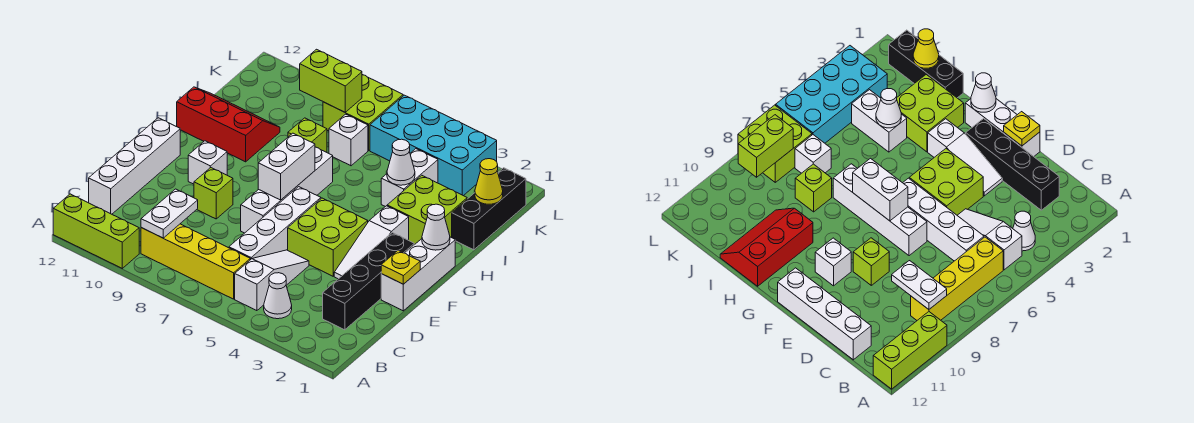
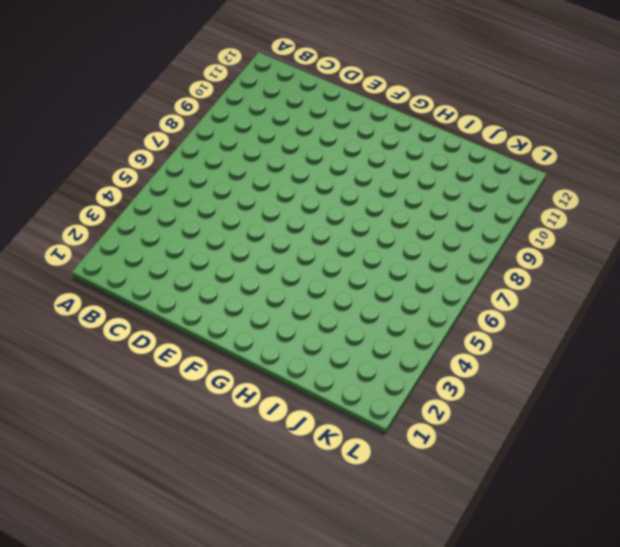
none -> lime 1x3 brick [53,194,139,268]
none -> white 1x1 cone [264,273,292,319]
none -> white 1x3 slope [235,250,309,311]

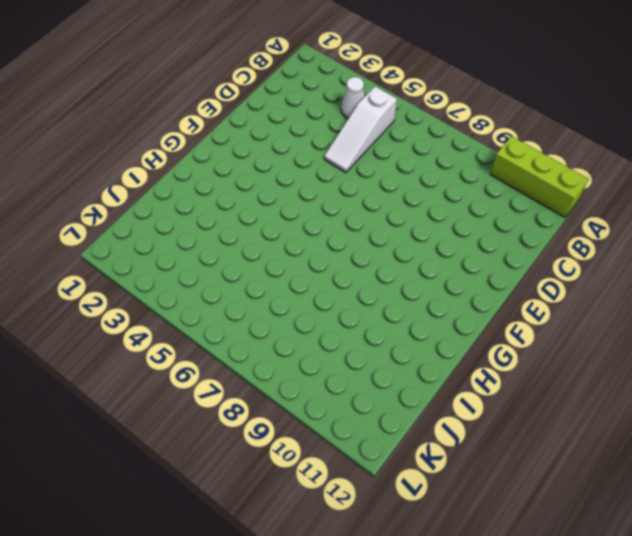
none -> yellow 1x4 brick [141,224,250,299]
none -> black 1x4 brick [323,233,414,330]
none -> white 1x4 brick [229,187,321,260]

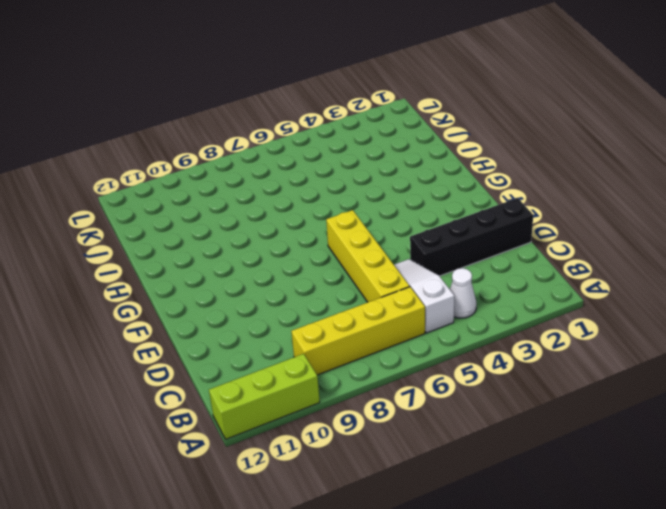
yellow 1x4 brick [326,210,410,302] -> white 1x4 brick [229,187,321,260]
black 1x4 brick [410,198,533,276] -> black 1x4 brick turned to [323,233,414,330]
none -> white 1x4 brick [89,118,180,214]
none -> white 1x3 brick [381,237,455,311]
none -> white 1x3 slope [334,206,409,279]

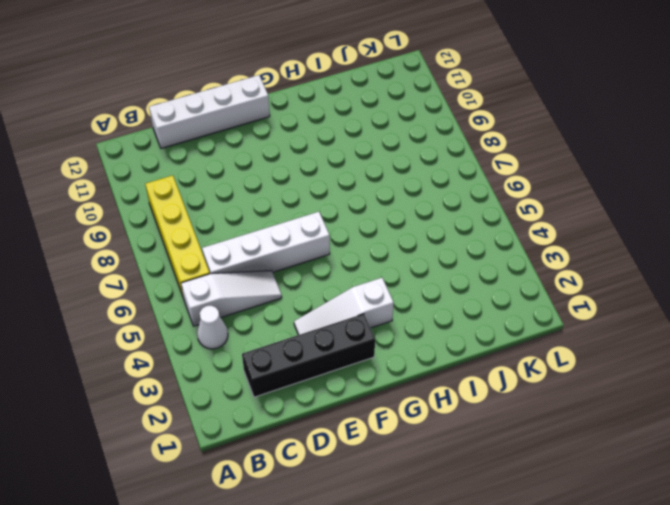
none -> lime 1x3 brick [53,194,139,268]
none -> white 1x3 brick [381,237,455,311]
none -> lime 2x2 brick [288,198,368,276]

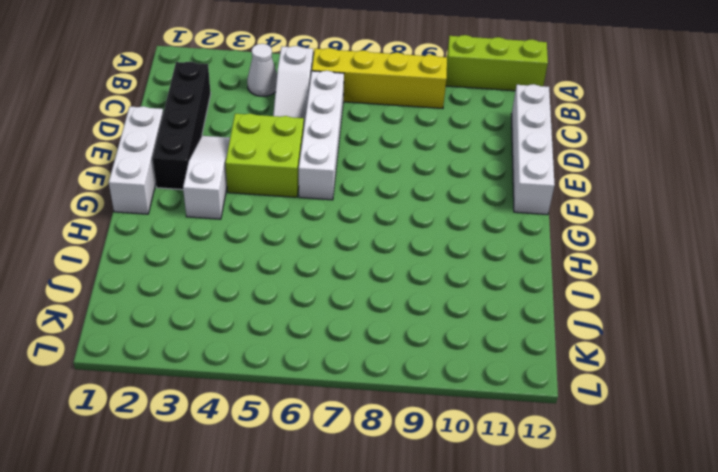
none -> white 1x4 brick [241,147,333,233]
none -> lime 1x1 brick [194,168,233,219]
none -> white 1x1 brick [188,141,227,184]

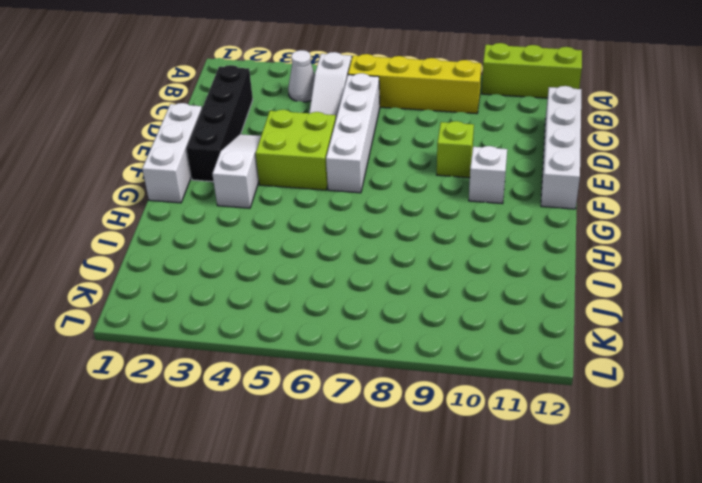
none -> white 1x4 brick [241,147,333,233]
none -> lime 2x2 brick [387,175,467,245]
none -> red 2x3 slope [177,87,280,162]

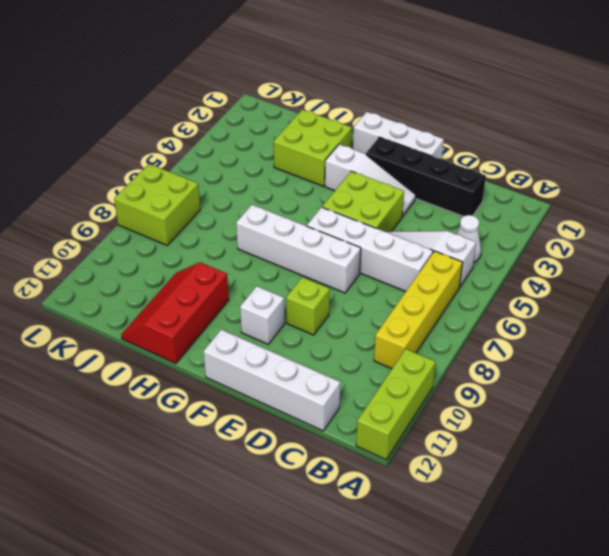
none -> black 1x3 brick [452,168,526,250]
none -> white 1x2 brick [381,149,438,207]
none -> lime 1x1 brick [288,118,327,152]

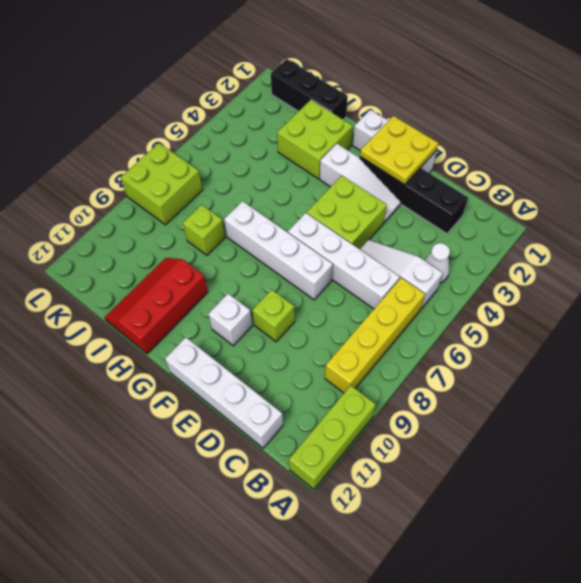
yellow 2x2 plate [360,116,438,185] -> yellow 1x1 plate [381,250,420,284]
none -> white 1x2 brick [381,149,438,207]
none -> white 1x1 brick [329,114,368,166]
none -> cyan 2x4 brick [370,95,497,196]

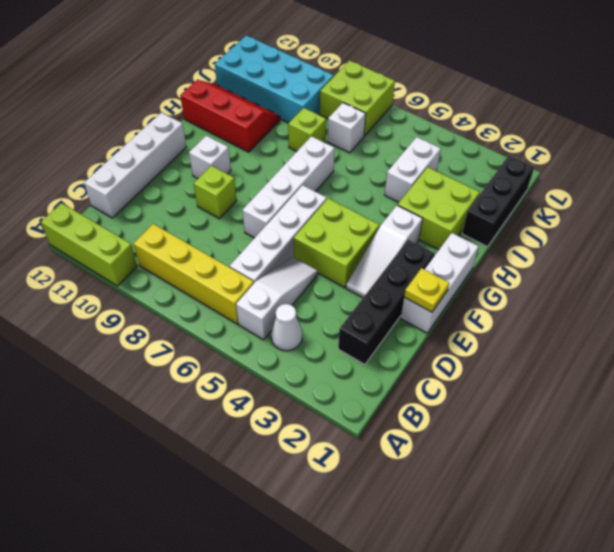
cyan 2x4 brick [215,35,334,123] -> cyan 2x4 brick moved to [370,95,497,196]
none -> white 1x2 plate [141,189,198,238]
none -> white 1x2 brick [258,133,315,200]
none -> white 1x1 cone [422,204,450,250]

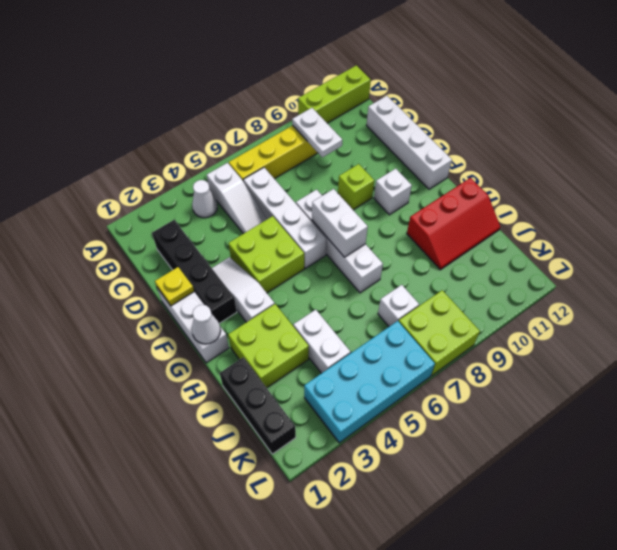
none -> lime 1x1 brick [288,118,327,152]
none -> white 1x1 cone [387,139,415,185]
none -> yellow 1x1 cone [475,159,503,204]

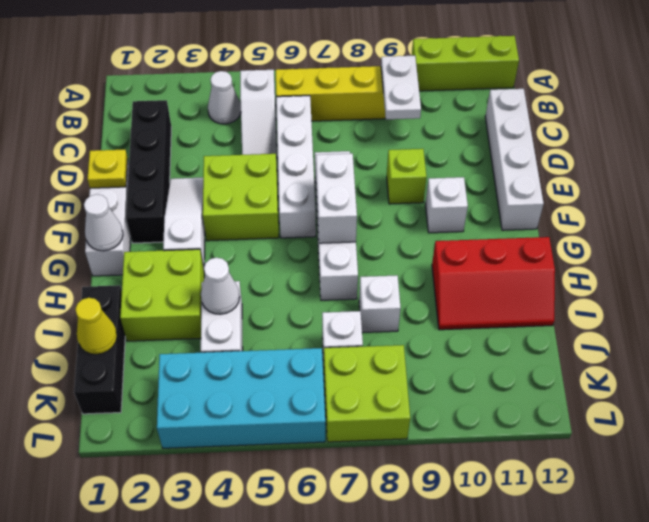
white 1x1 brick [359,275,401,333] -> lime 1x1 brick [288,118,327,152]
none -> lime 1x2 brick [300,49,362,112]

